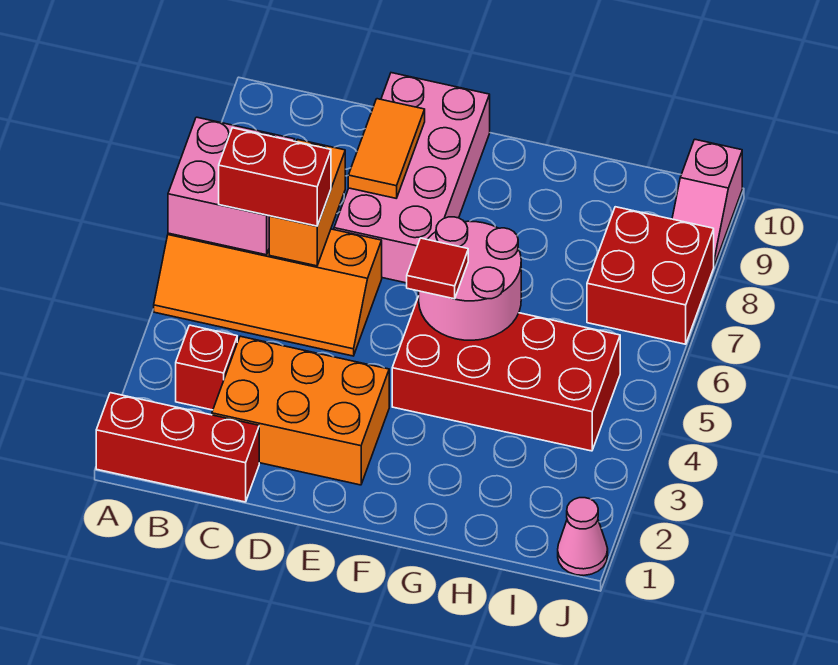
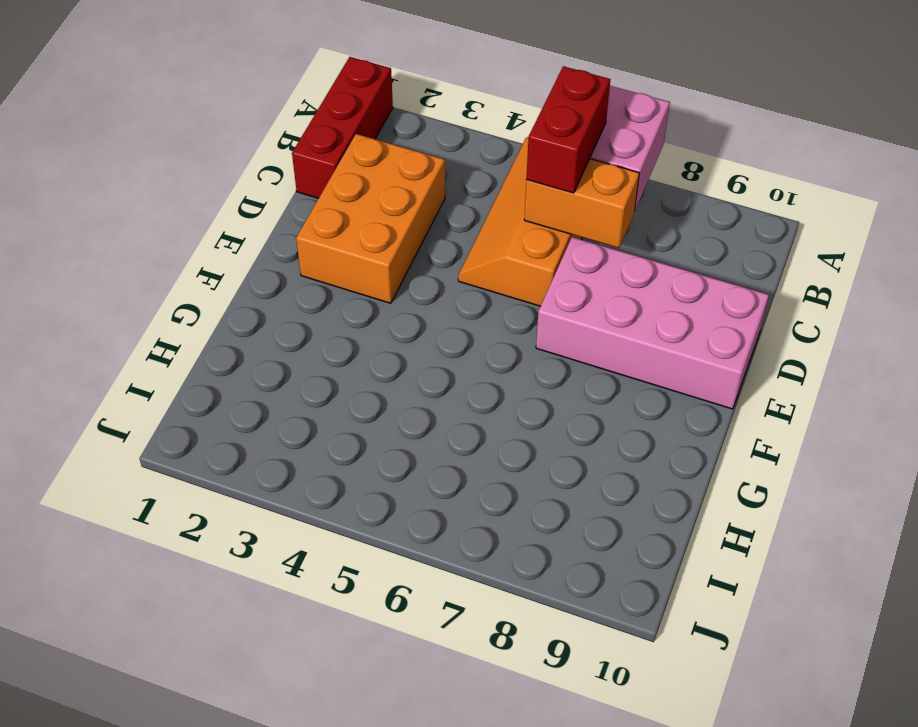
none -> red 1x1 brick [176,325,237,410]
none -> red 2x4 brick [392,296,620,451]
none -> red 2x2 brick [587,207,714,344]

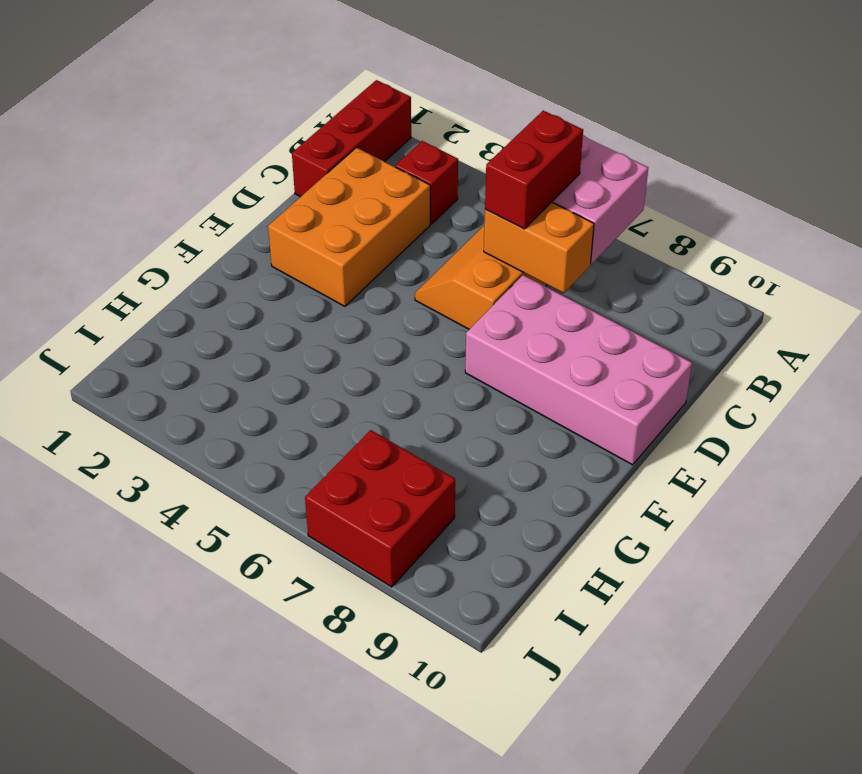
none -> red 2x4 brick [392,296,620,451]
none -> pink 1x1 cone [558,498,608,575]
none -> pink 1x2 slope [672,139,742,265]

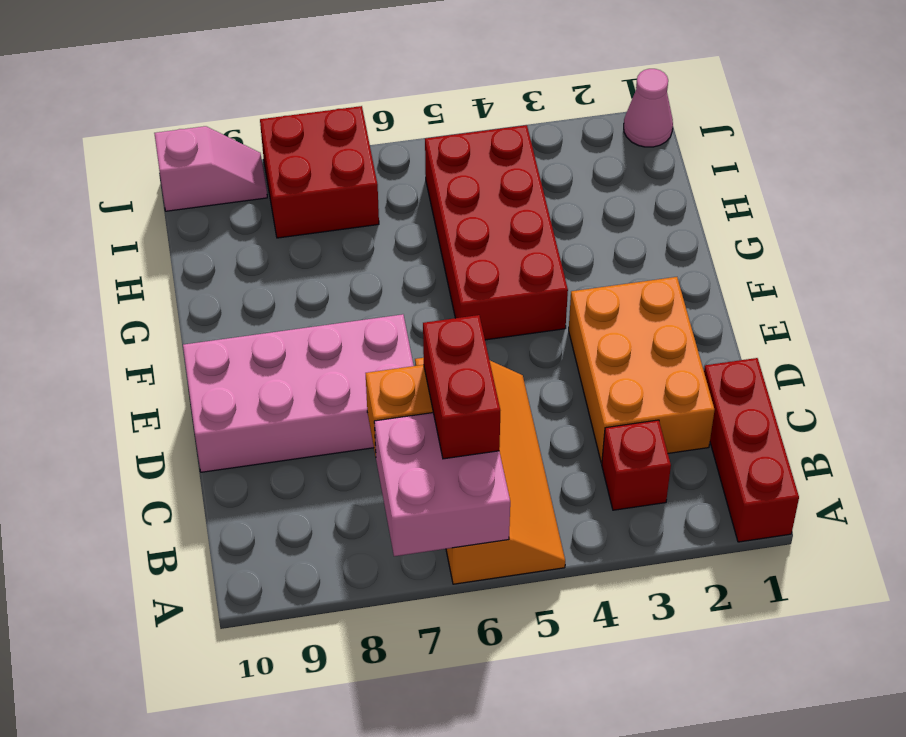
none -> orange 1x2 tile [348,99,425,198]
none -> pink 2x2 round brick [419,217,521,340]
none -> red 1x1 tile [407,238,468,299]

